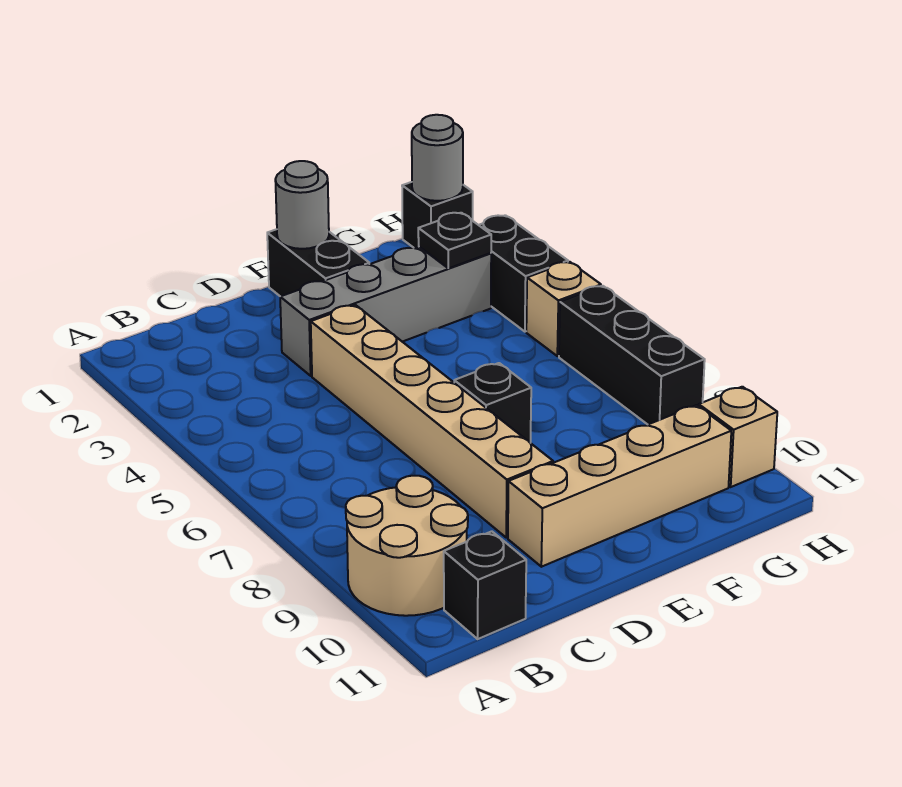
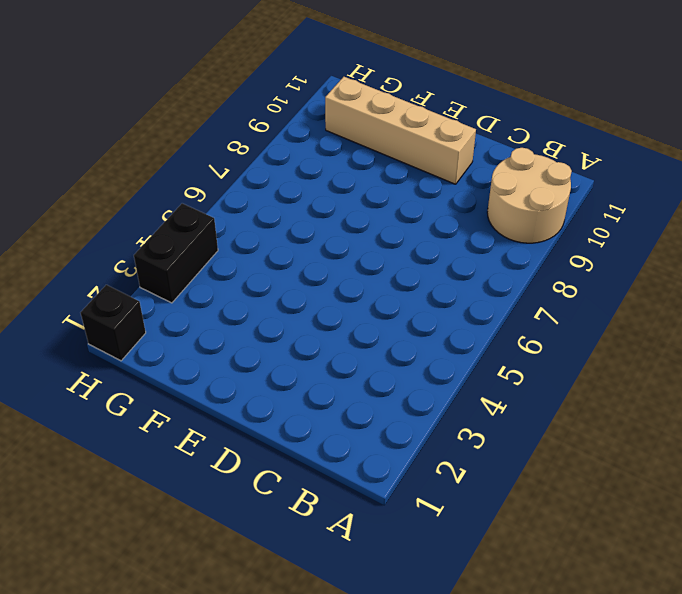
none -> black 1x1 brick [444,531,526,639]
none -> grey 1x4 brick [280,247,491,376]
none -> tan 1x6 brick [311,305,553,538]

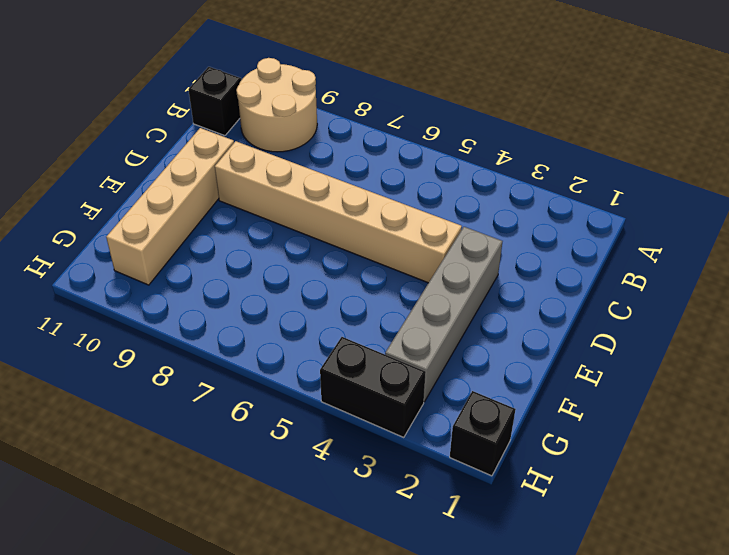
none -> black 1x2 brick [267,229,369,296]
none -> black 1x1 brick [454,363,531,443]
none -> tan 1x1 brick [526,262,601,356]

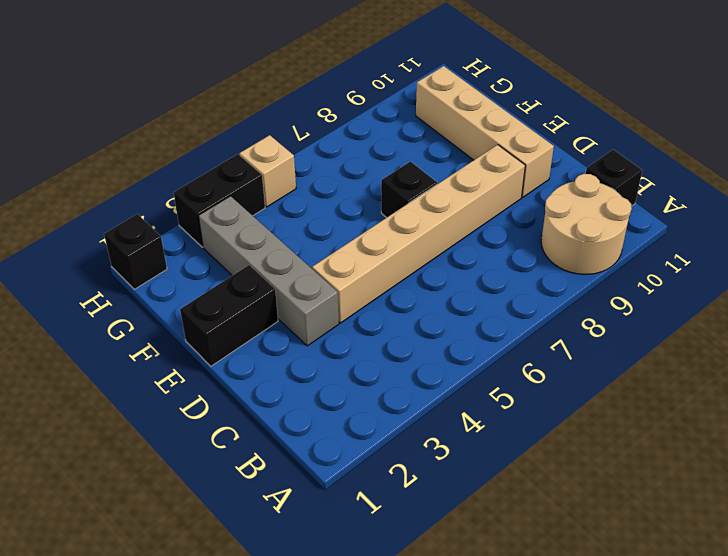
none -> black 1x3 brick [559,286,705,424]
none -> tan 1x1 brick [699,387,777,487]
none -> grey 1x1 round brick [275,161,329,249]

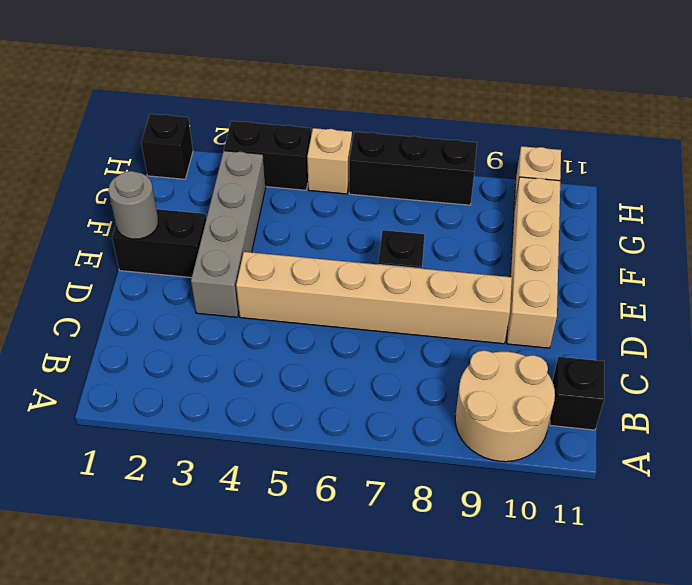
none -> black 1x1 plate [418,213,491,268]
none -> grey 1x1 round brick [412,115,463,201]

